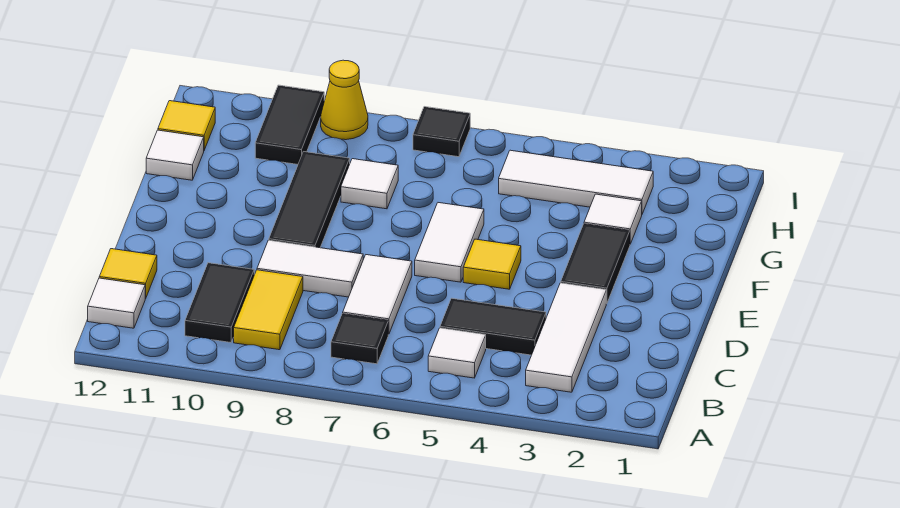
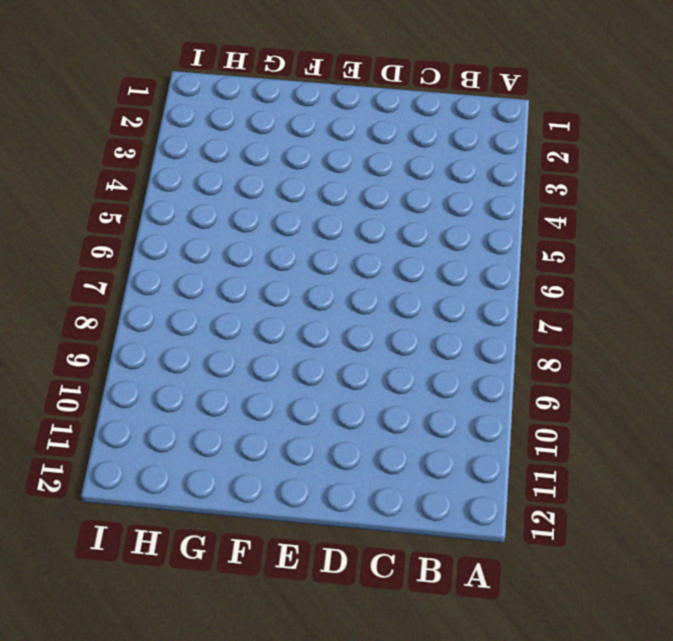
none -> white 1x3 tile [526,283,606,392]
none -> white 1x1 tile [428,328,486,378]
none -> black 1x1 tile [331,314,388,364]

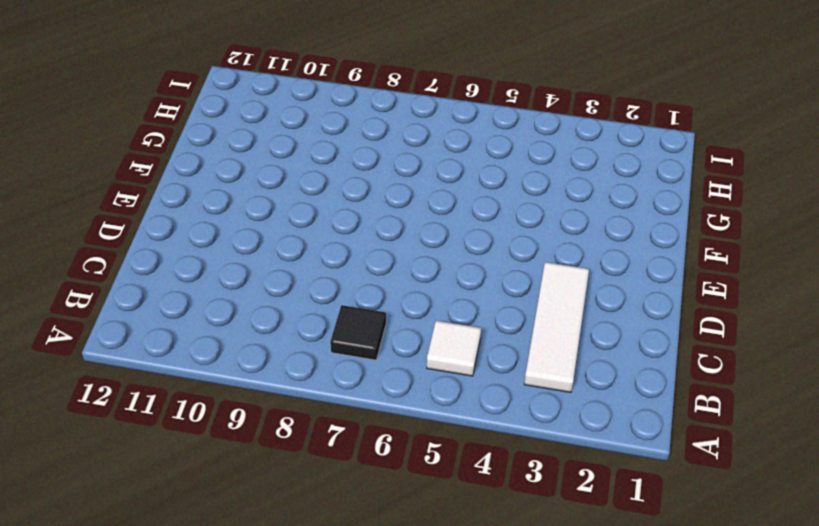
none -> yellow 1x2 tile [234,270,303,350]
none -> black 1x2 tile [185,263,254,343]
none -> white 1x1 tile [88,278,146,328]

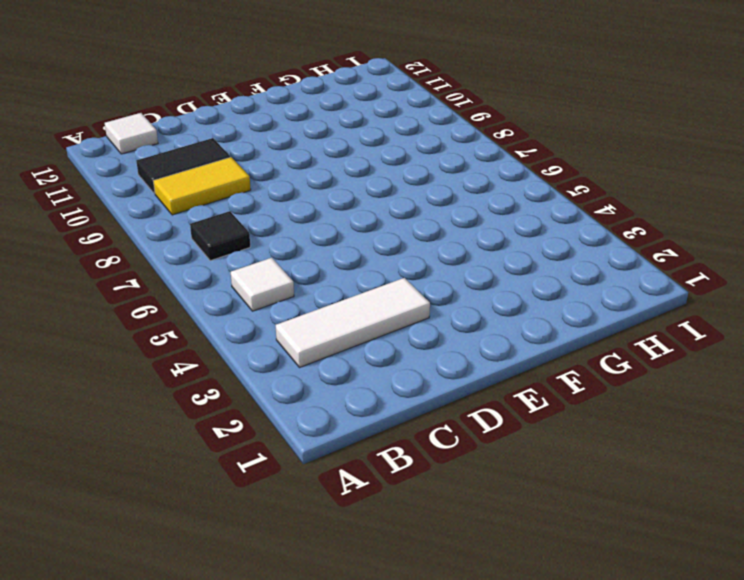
none -> black 1x2 tile [440,298,546,355]
none -> white 1x2 tile [343,255,412,334]
none -> yellow 1x1 tile [99,249,157,298]

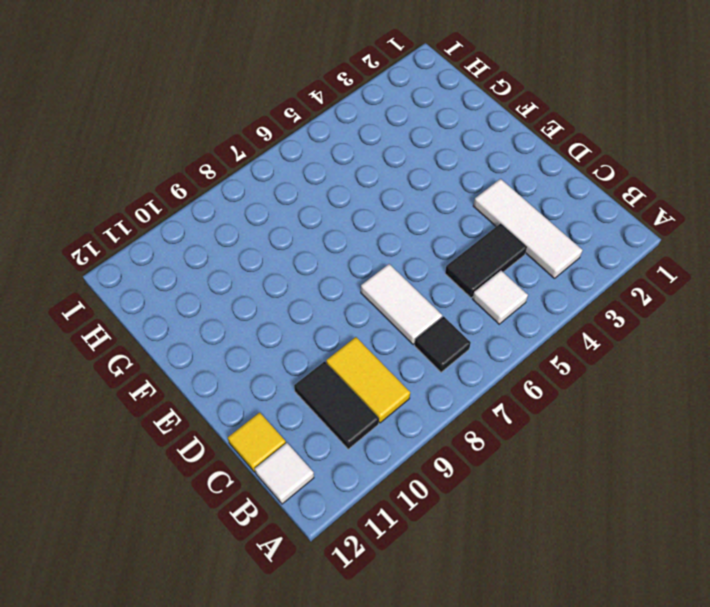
none -> white 1x2 tile [257,240,363,297]
none -> black 1x2 tile [561,224,630,304]
none -> yellow 1x1 tile [463,239,521,289]

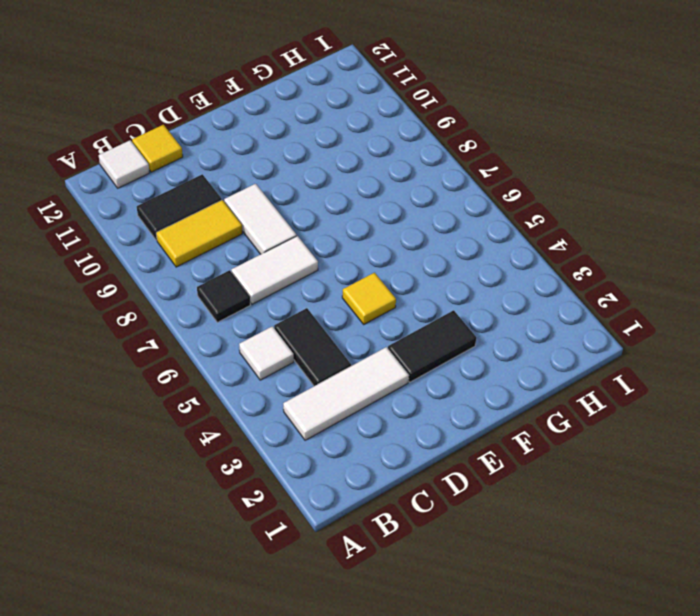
none -> white 1x2 tile [415,203,484,282]
none -> black 1x3 tile [269,152,350,248]
none -> white 1x1 tile [584,194,642,244]

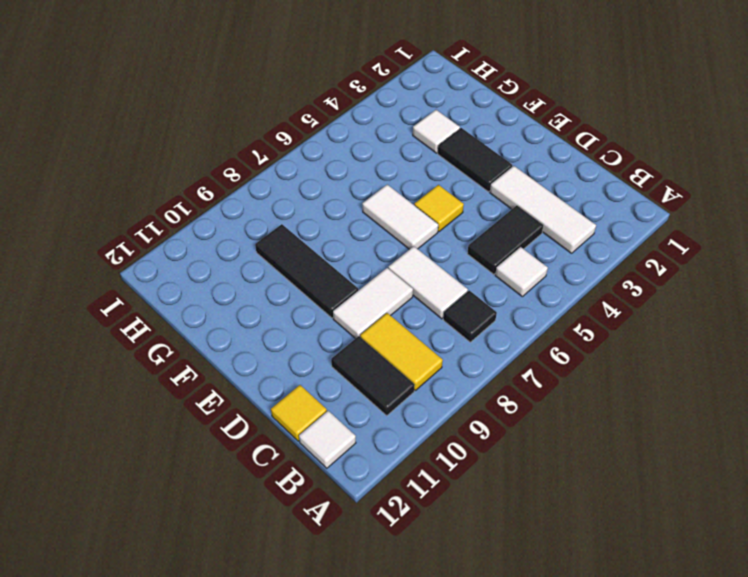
none -> white 1x1 tile [341,159,398,209]
none -> white 1x1 tile [146,130,204,180]
none -> white 1x3 tile [499,150,653,214]

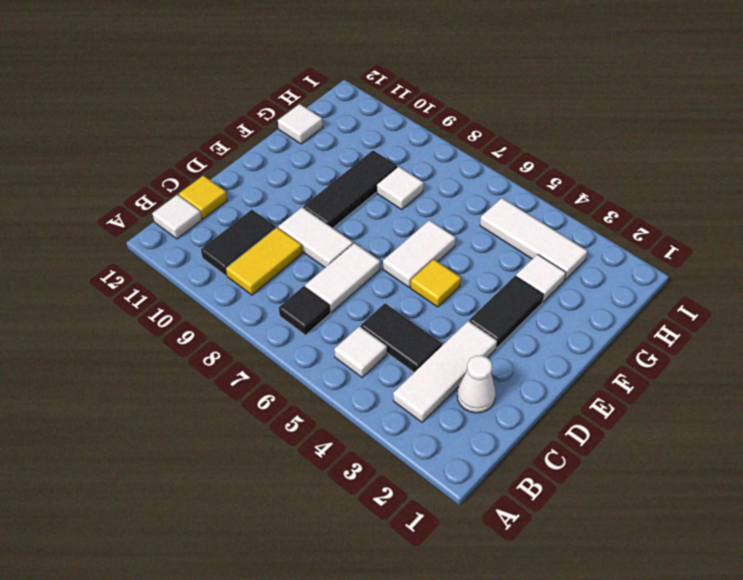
white 1x1 cone [457,355,496,413] -> none
none -> black 1x2 tile [255,85,324,164]
none -> yellow 1x1 tile [158,101,215,150]
none -> black 1x1 tile [413,107,470,157]

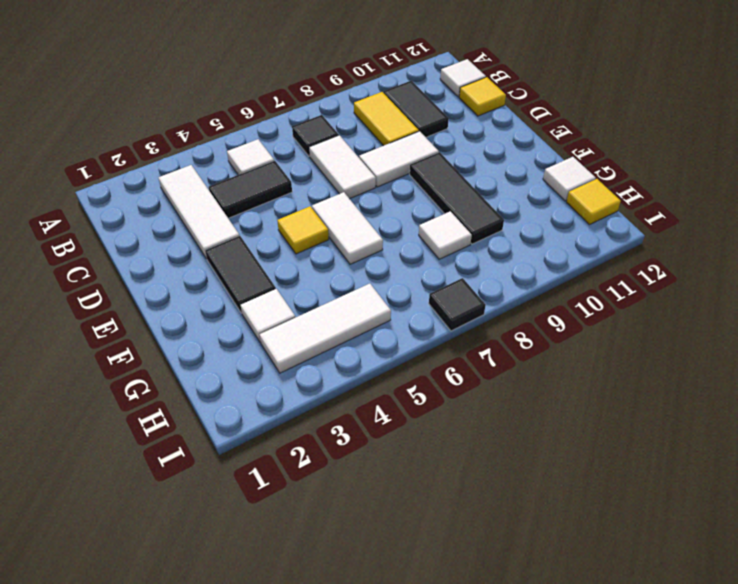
none -> black 1x2 tile [255,85,324,164]
none -> yellow 1x1 cone [321,60,368,140]

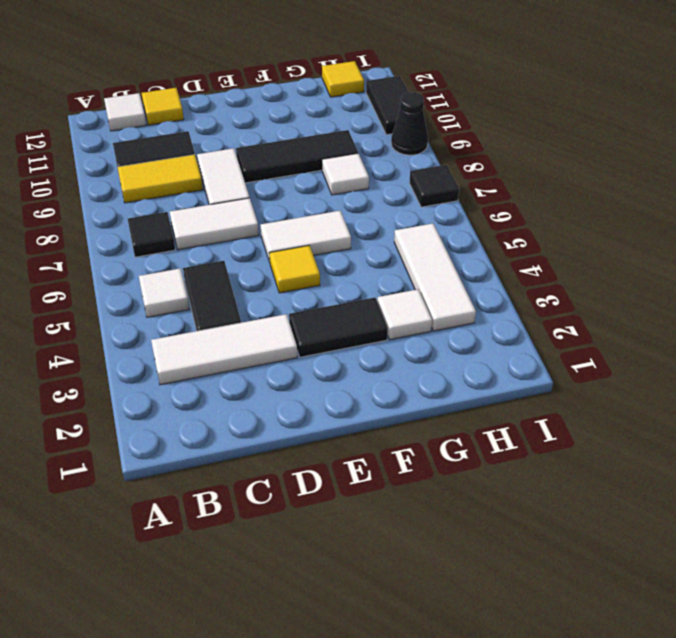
black 1x1 cone [391,92,428,155] -> yellow 1x1 cone [321,60,368,140]
black 1x2 tile [366,76,408,135] -> black 1x2 tile turned to [255,85,324,164]
none -> white 1x1 tile [146,130,204,180]

